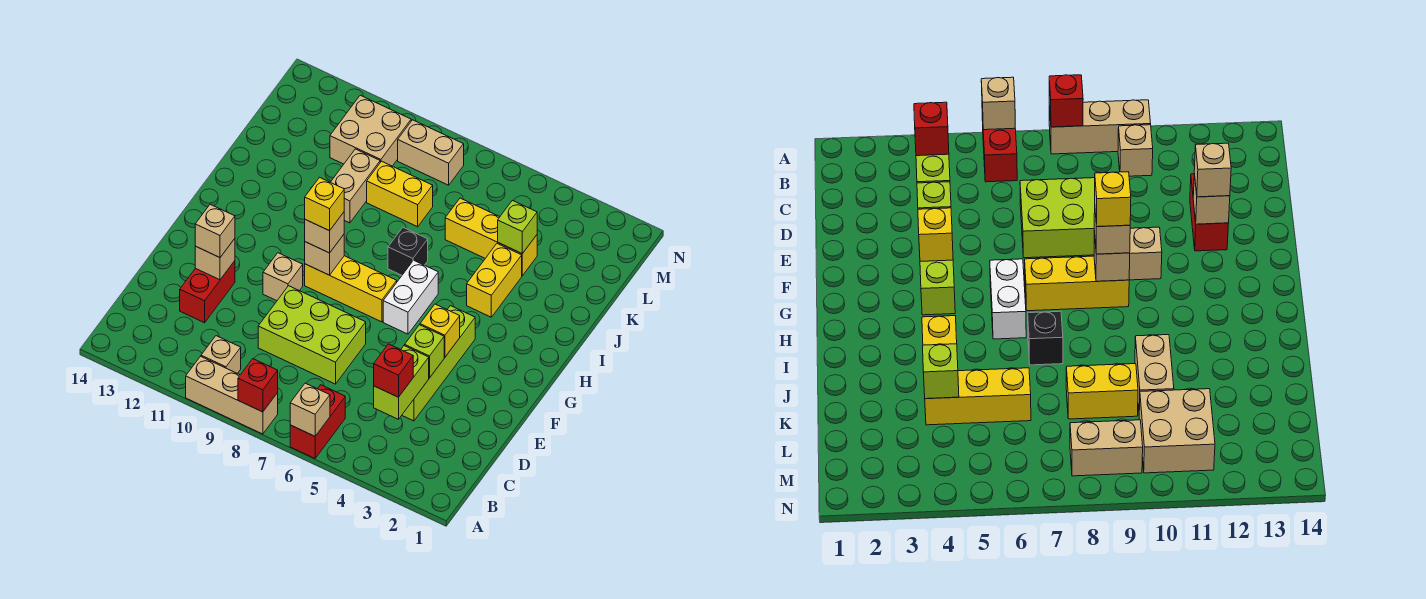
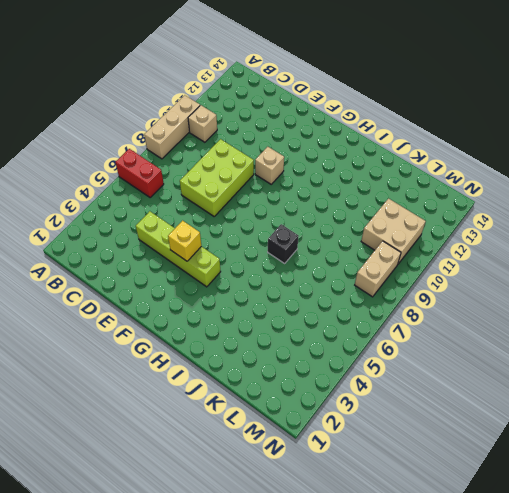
none -> red 1x2 brick [180,261,235,323]
none -> white 1x2 brick [383,260,438,334]
none -> yellow 1x3 brick [305,256,397,322]

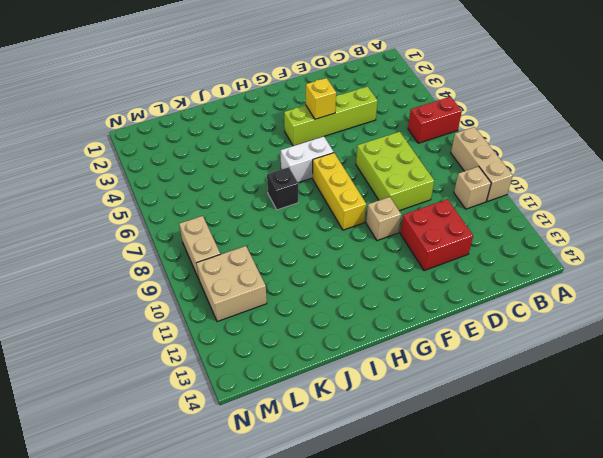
red 2x2 brick [400,199,473,271] -> red 1x2 brick [180,261,235,323]
none -> yellow 1x2 brick [467,244,522,317]
none -> tan 1x2 brick [331,149,380,223]
none -> yellow 1x3 brick [445,198,537,276]

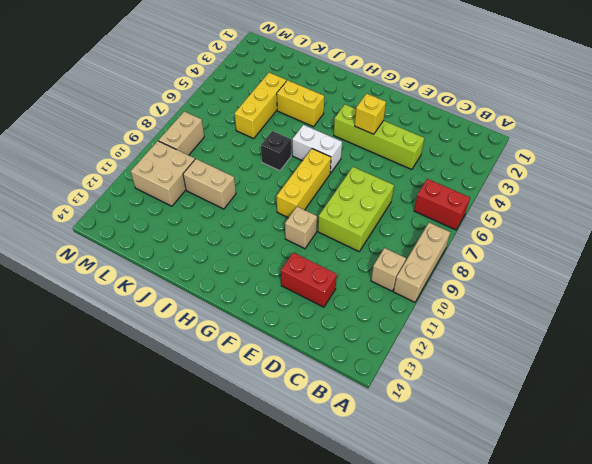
none -> yellow 1x2 brick [367,161,433,227]
none -> tan 1x1 brick [290,383,330,436]
none -> red 1x1 brick [238,359,278,412]

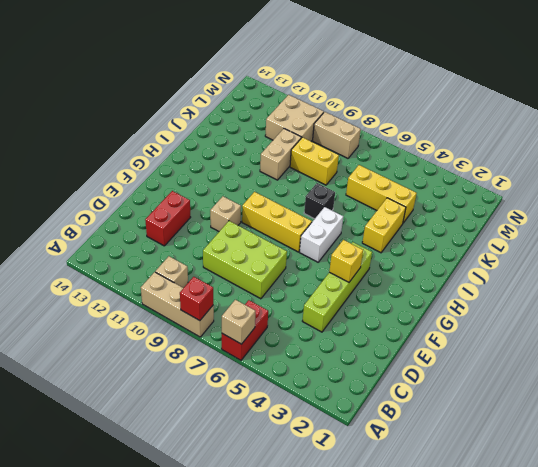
none -> lime 1x2 brick [374,346,429,419]
none -> lime 1x1 brick [405,325,444,378]
none -> tan 1x1 brick [195,239,235,280]

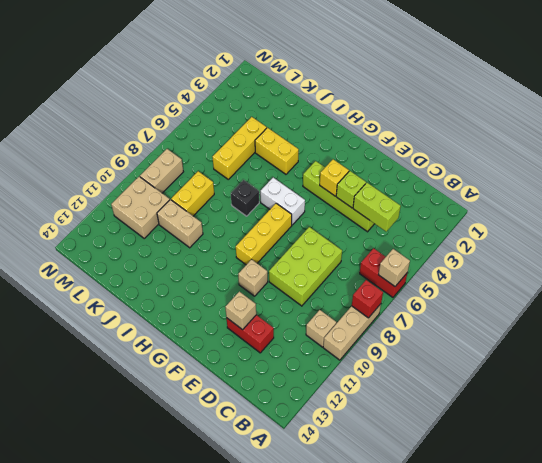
none -> tan 1x1 brick [305,235,344,275]
none -> lime 1x1 brick [498,200,537,254]
none -> red 1x1 brick [374,344,413,397]

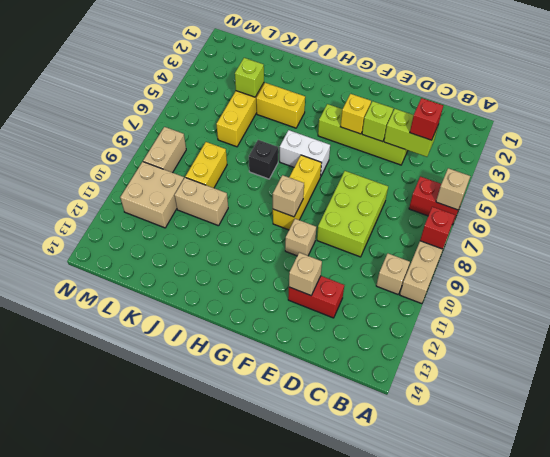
none -> tan 1x1 brick [195,204,235,258]
none -> tan 1x1 brick [305,212,344,253]
none -> yellow 1x1 brick [305,177,344,231]

